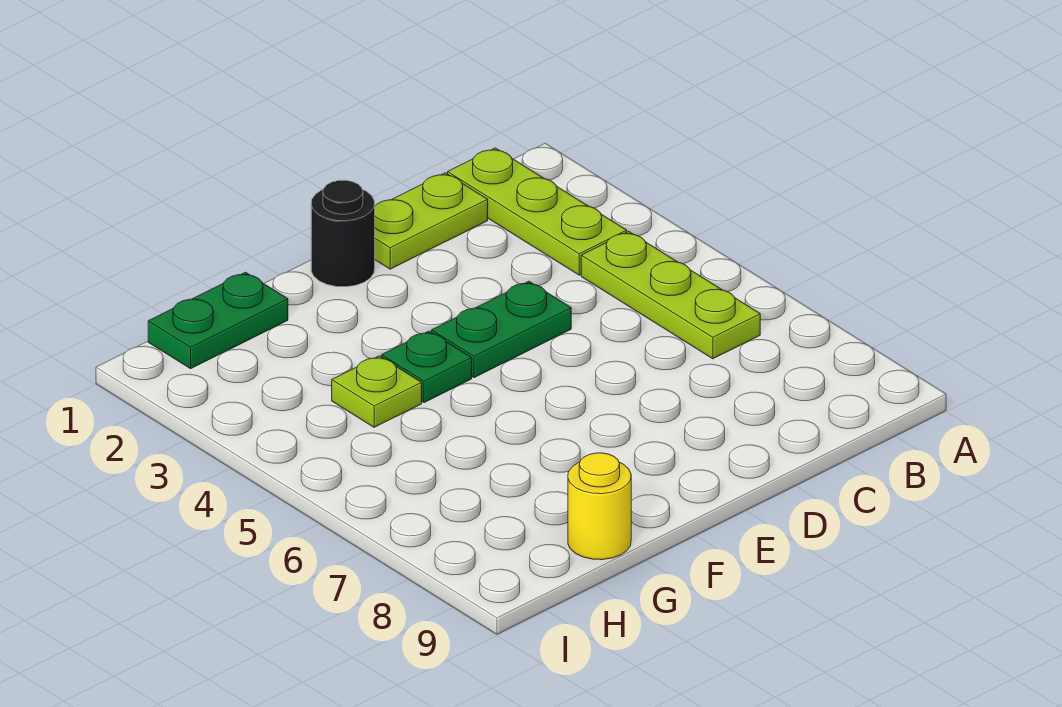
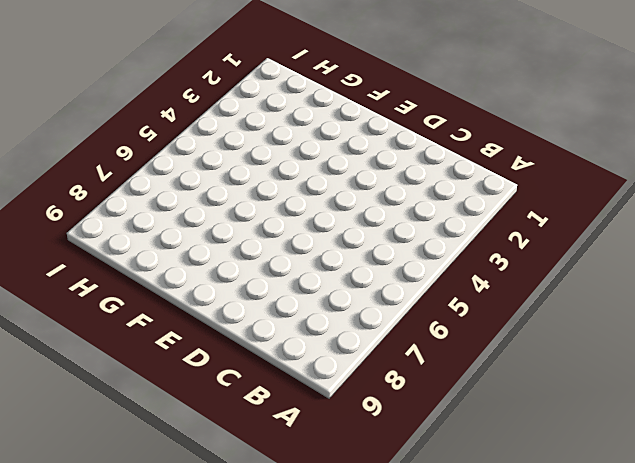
none -> lime 1x3 plate [448,148,627,275]
none -> lime 1x3 plate [581,232,760,359]

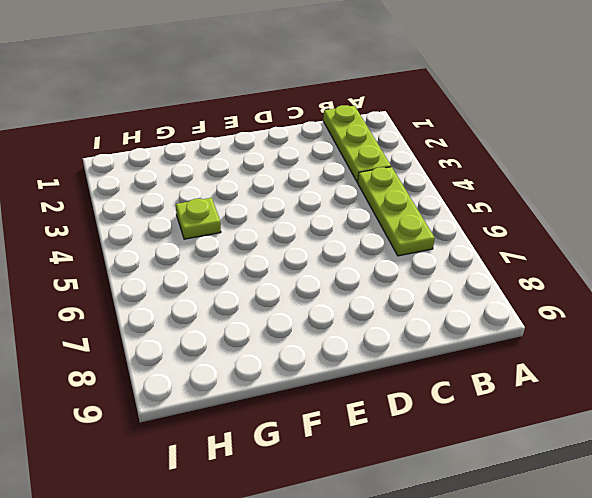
none -> lime 1x2 plate [375,173,488,269]
none -> green 1x2 plate [432,281,571,378]

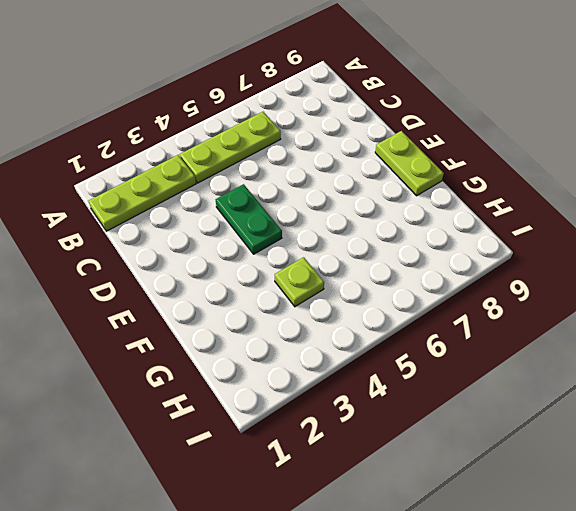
lime 1x2 plate [375,131,444,196] -> lime 1x2 plate moved to [375,173,488,269]
none -> black 1x1 round brick [311,180,375,287]
none -> green 1x1 plate [382,331,472,403]

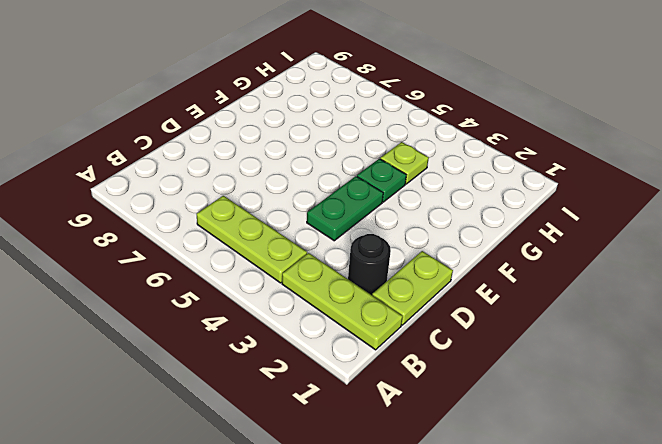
black 1x1 round brick [348,234,391,295] -> black 1x1 round brick moved to [311,180,375,287]
none -> green 1x2 plate [148,272,288,369]
none -> yellow 1x1 round brick [568,453,631,560]

